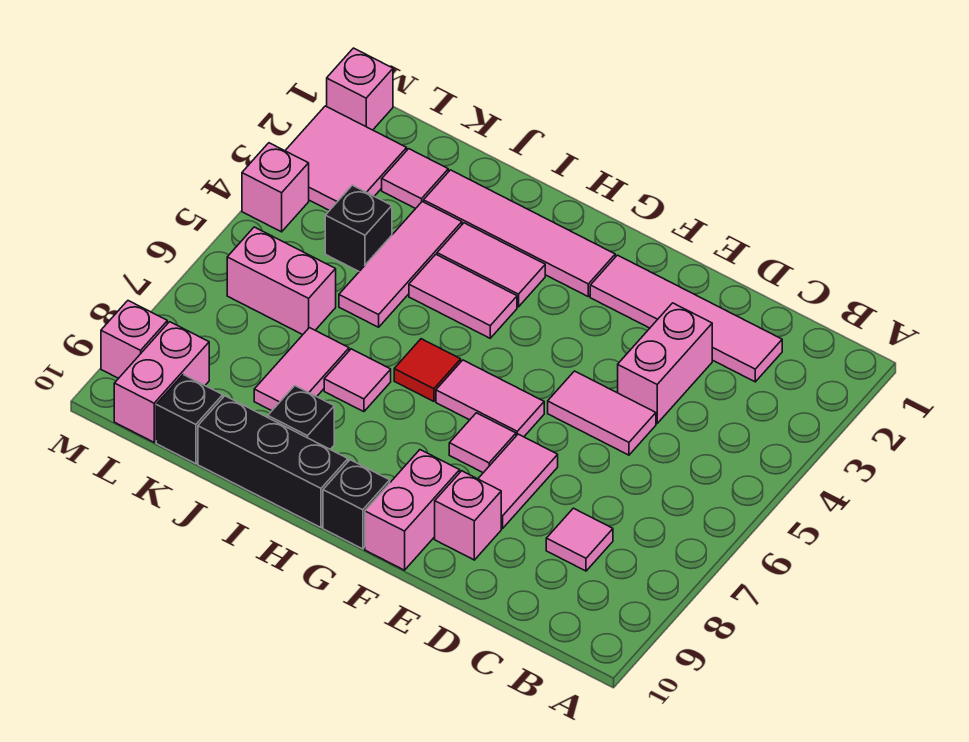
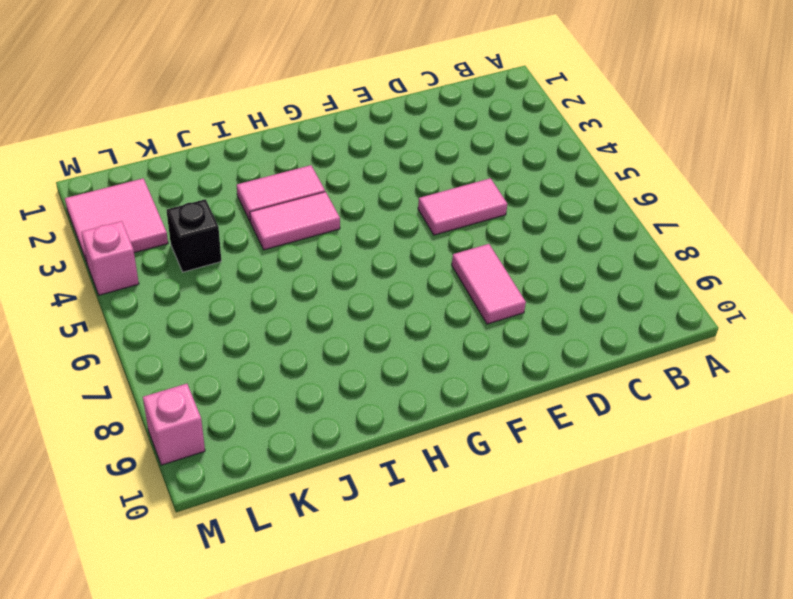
none -> pink 1x4 tile [590,255,782,382]
none -> pink 1x1 tile [546,508,613,571]
none -> pink 1x2 brick [618,303,712,423]

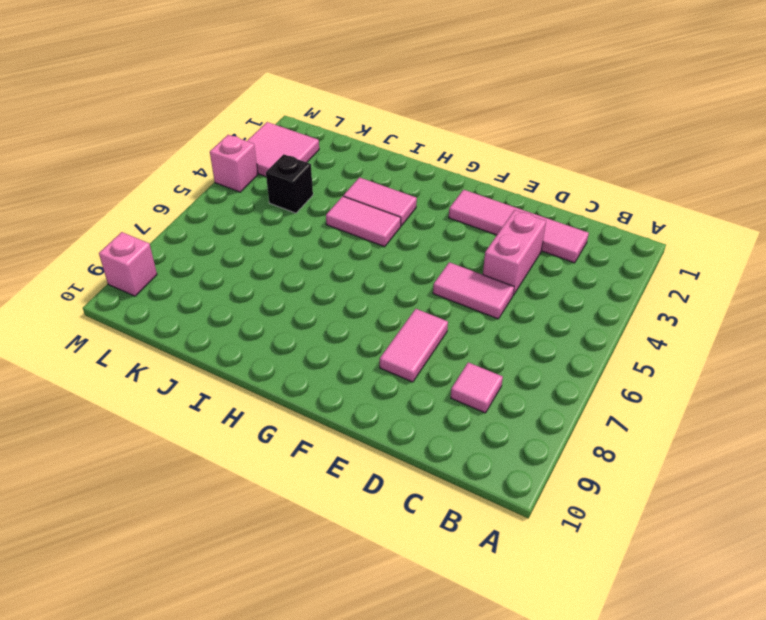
none -> pink 1x1 brick [435,471,501,560]
none -> pink 1x2 tile [436,360,544,437]
none -> pink 1x1 tile [449,413,516,473]

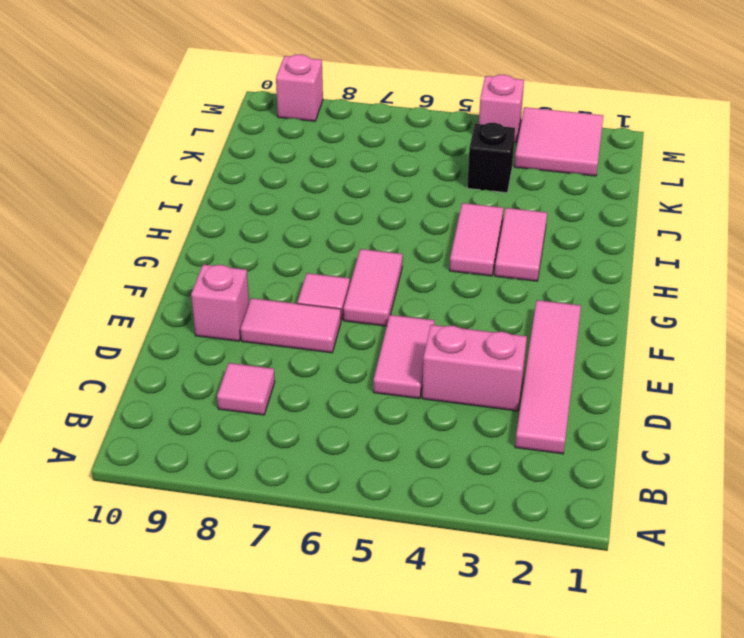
none -> pink 1x2 brick [365,450,460,570]
none -> pink 1x4 tile [424,170,615,296]
none -> black 1x1 brick [323,460,390,549]

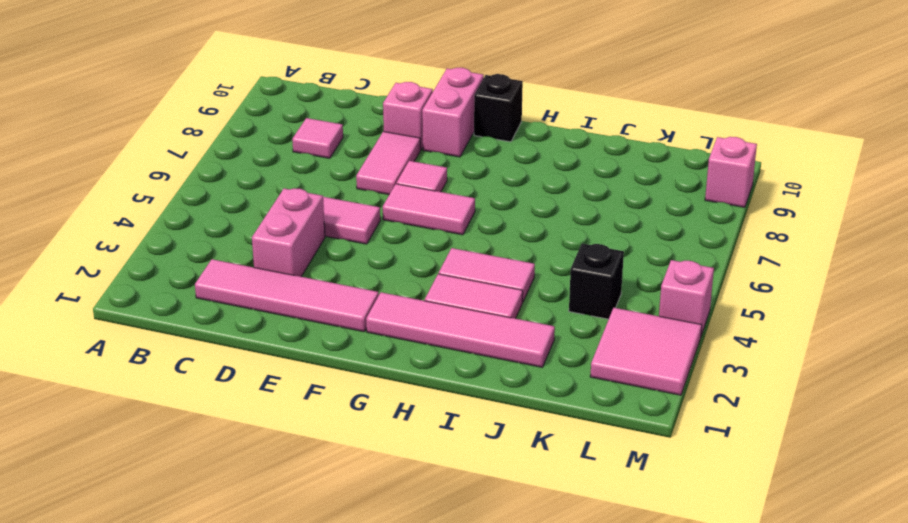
none -> red 1x1 tile [394,339,461,401]
none -> black 1x3 brick [198,396,348,527]
none -> pink 1x1 tile [324,349,391,412]

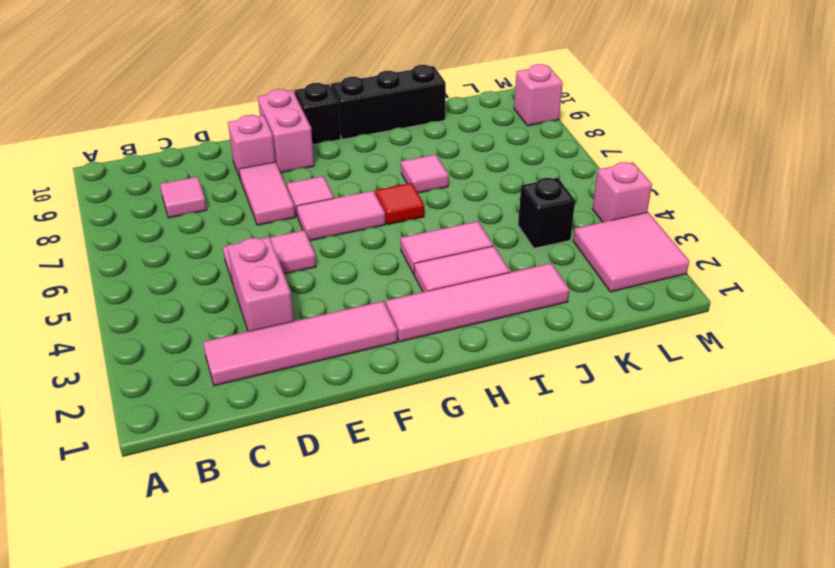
none -> black 1x1 brick [268,386,334,449]
none -> pink 1x3 tile [339,202,462,327]
none -> pink 1x2 tile [254,328,349,411]

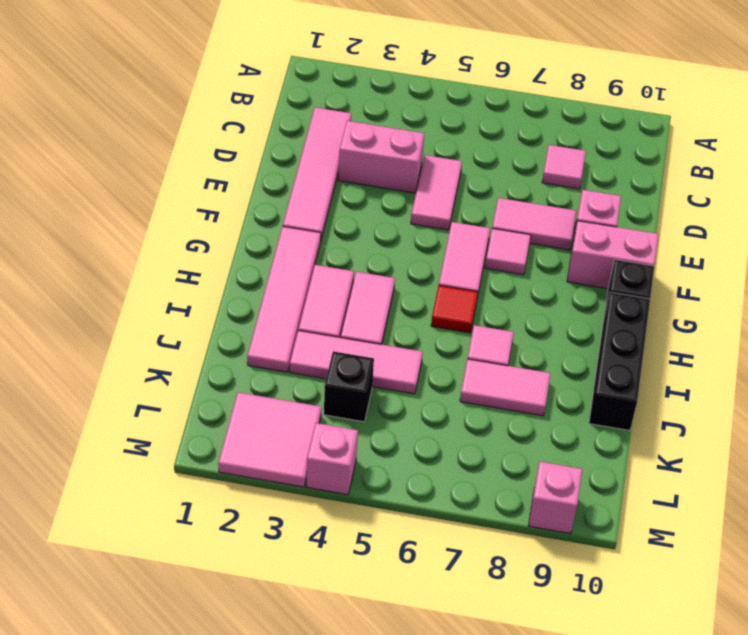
none -> black 1x1 brick [268,386,334,449]
none -> pink 1x1 tile [382,149,448,209]
none -> pink 1x2 brick [227,227,336,335]

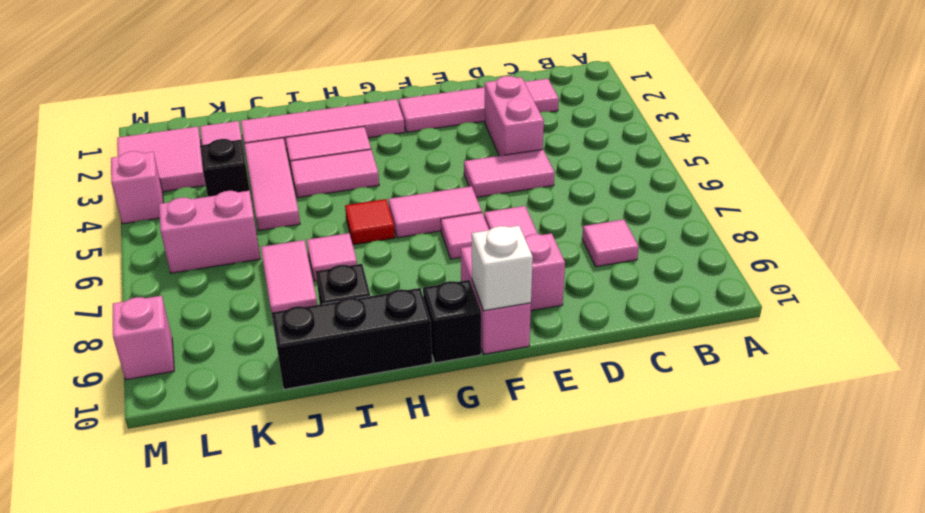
white 1x1 brick [472,226,533,311] -> none
none -> black 1x1 brick [156,375,223,464]
none -> pink 1x2 brick [114,322,209,442]
none -> pink 1x1 brick [327,48,393,130]

